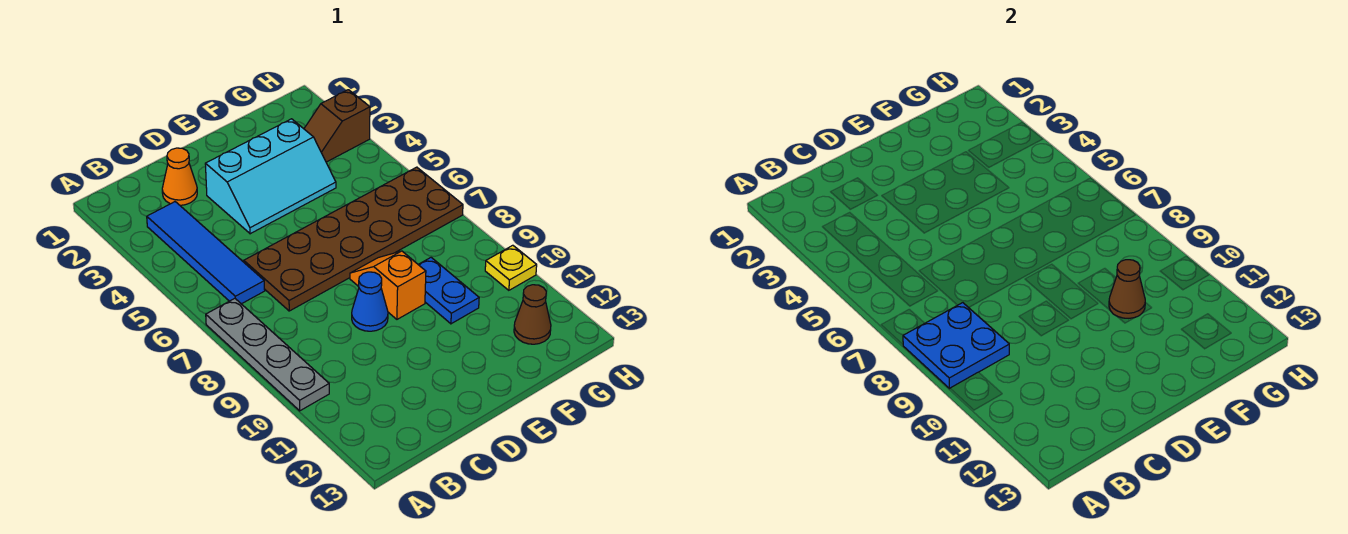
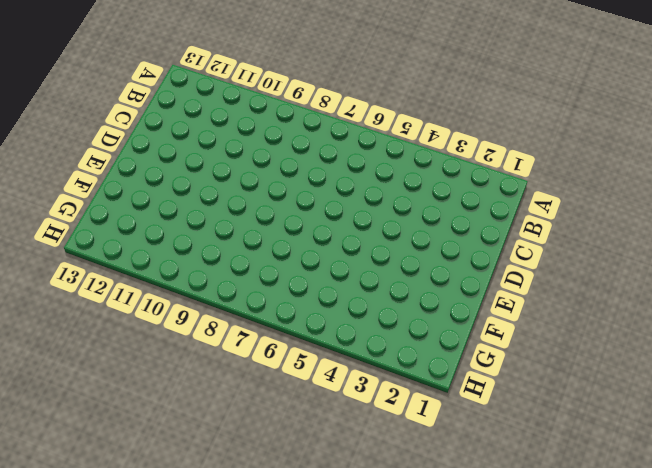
none -> grey 1x4 plate [206,298,329,411]
none -> blue 1x4 tile [147,202,265,304]
none -> orange 1x1 cone [162,148,197,205]

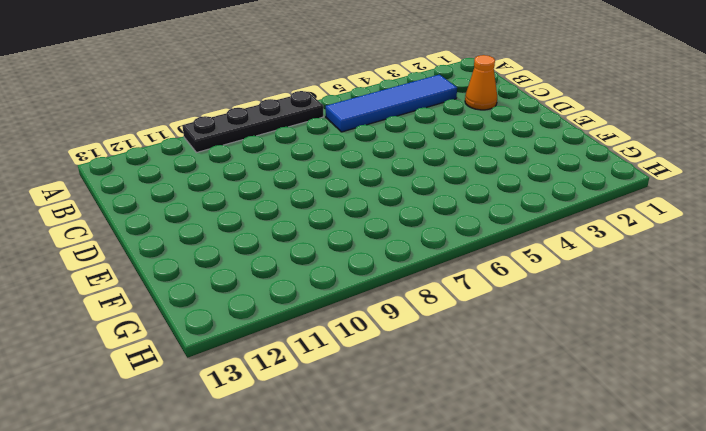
black 1x4 plate [182,91,324,153] -> grey 1x4 plate [206,298,329,411]
none -> brown 2x6 plate [244,167,463,311]
none -> cyan 2x3 slope [205,119,336,234]
none -> blue 1x1 cone [352,272,388,331]

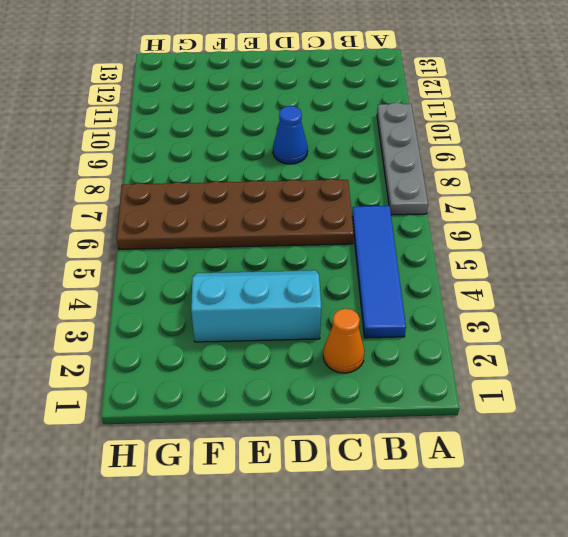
none -> orange 1x2 slope [350,251,426,319]
none -> blue 1x2 plate [418,258,479,324]
none -> brown 1x2 slope [304,90,370,162]

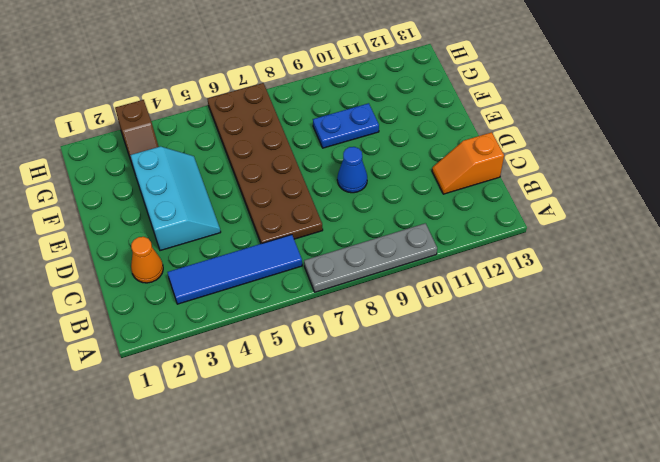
orange 1x2 slope [432,132,504,194] -> orange 1x2 slope moved to [350,251,426,319]
none -> brown 1x1 cone [514,285,551,344]
none -> yellow 1x1 plate [485,245,537,290]
none -> blue 2x2 plate [903,303,1009,388]

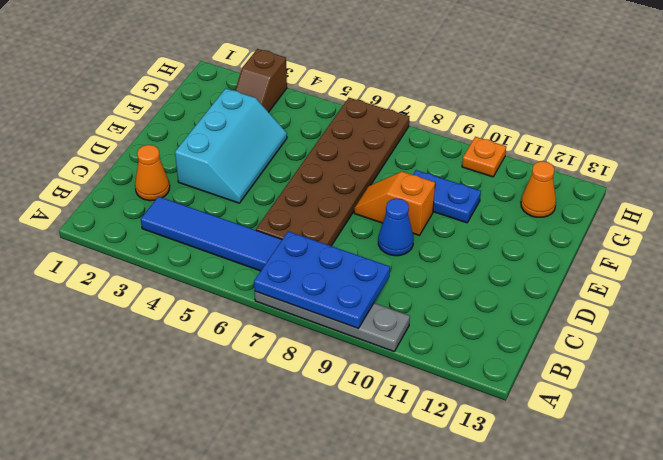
blue 2x3 plate [254,231,390,328] -> blue 2x2 plate [903,303,1009,388]
orange 1x1 cone [521,161,556,217] -> brown 1x1 cone [514,285,551,344]
orange 1x1 plate [462,137,506,177] -> yellow 1x1 plate [485,245,537,290]
none -> brown 1x1 cone [1109,260,1145,318]

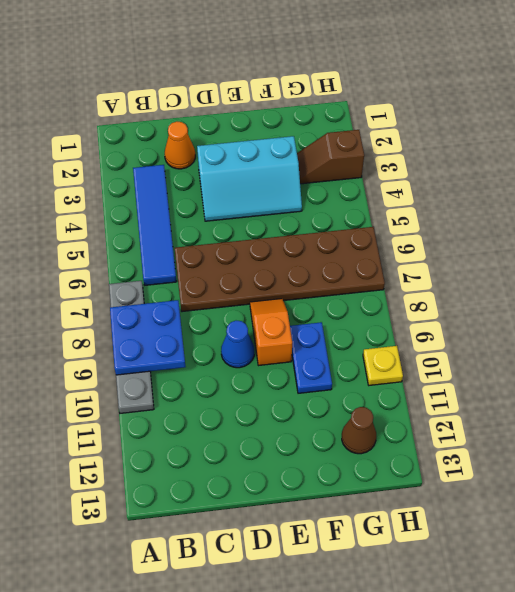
none -> brown 1x1 cone [1109,260,1145,318]

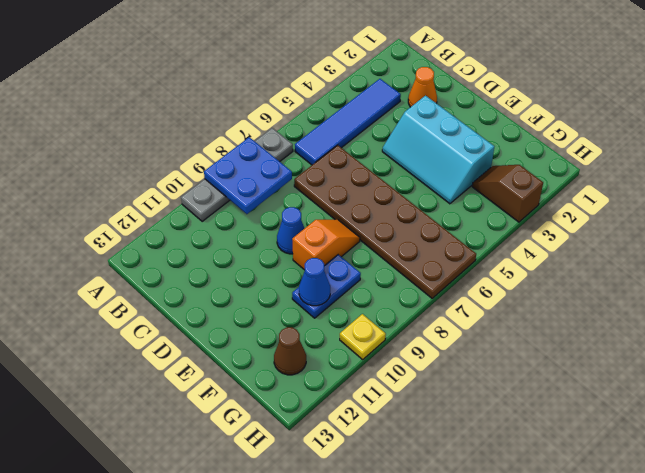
blue 1x1 cone [299,258,330,306] -> brown 1x1 cone [1109,260,1145,318]

